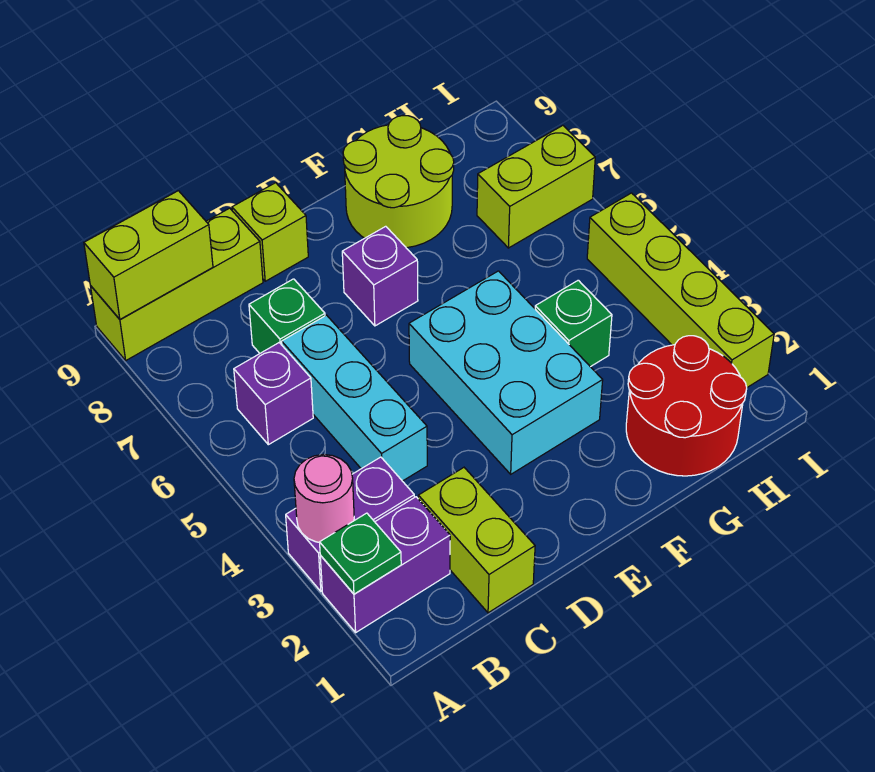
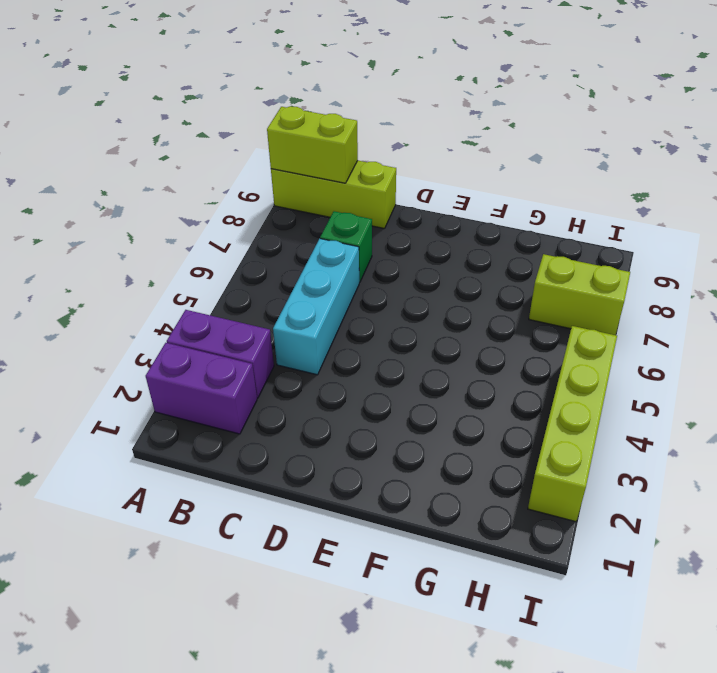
none -> purple 1x1 brick [234,343,313,445]
none -> lime 1x2 brick [418,468,535,613]
none -> lime 1x1 brick [232,183,308,281]

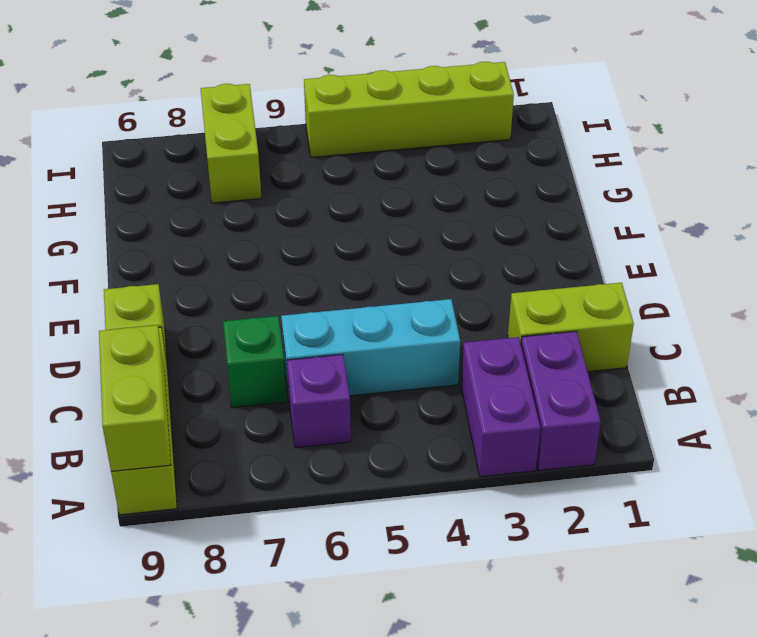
none -> cyan 2x3 brick [409,271,603,474]
none -> purple 1x1 brick [342,226,418,326]
none -> lime 2x2 round brick [343,116,454,248]

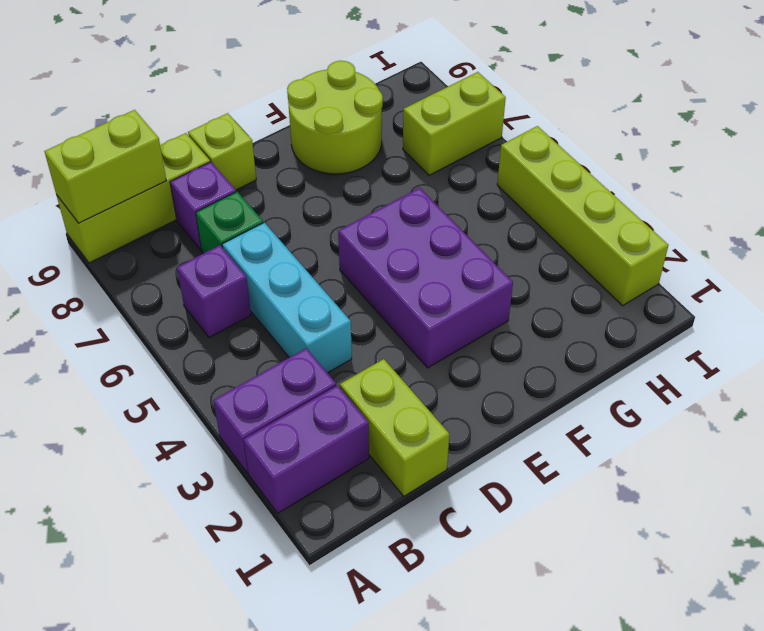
purple 1x1 brick [170,162,236,250] -> purple 1x1 brick moved to [342,226,418,326]
purple 2x3 brick [338,188,513,368] -> cyan 2x3 brick [409,271,603,474]
none -> red 2x2 round brick [626,336,747,476]
none -> green 1x1 brick [535,280,612,367]
none -> green 1x1 plate [320,513,401,594]

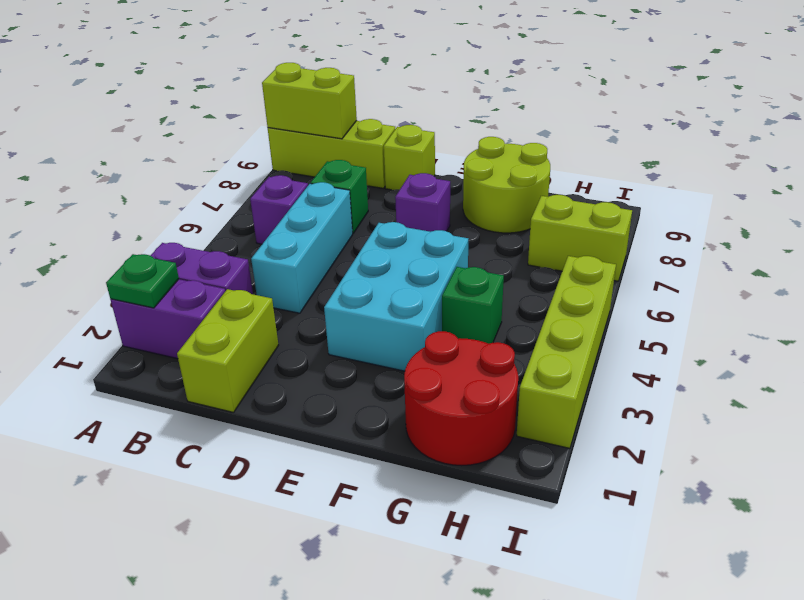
none -> pink 1x1 round brick [294,454,354,542]

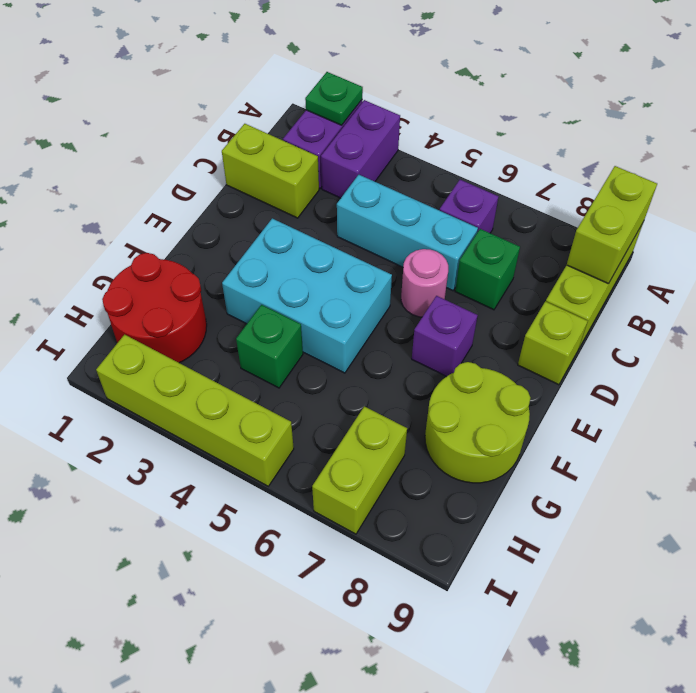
pink 1x1 round brick [401,249,448,317] -> pink 1x1 round brick moved to [294,454,354,542]

